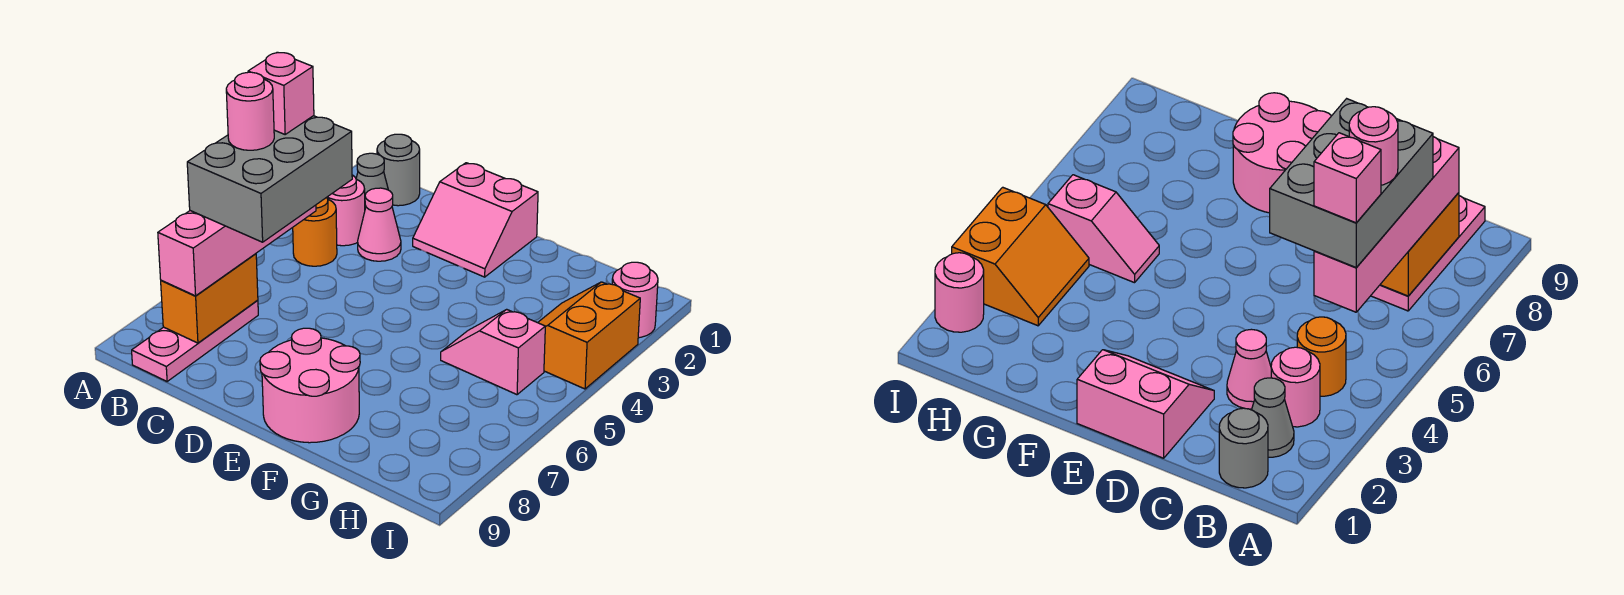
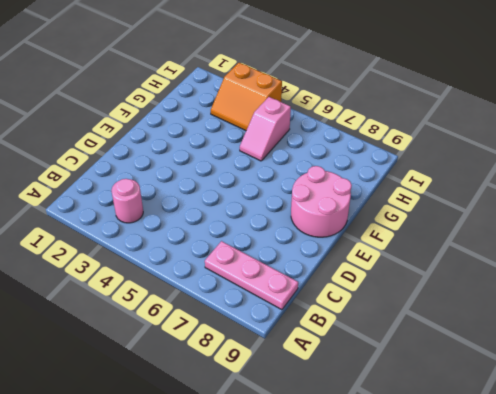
none -> grey 1x1 round brick [377,134,420,206]
none -> grey 1x1 cone [356,153,388,208]
none -> orange 1x1 round brick [293,197,337,266]

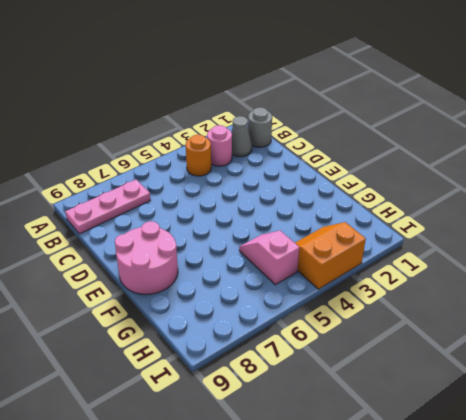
none -> pink 1x1 cone [358,188,401,261]
none -> pink 2x2 slope [413,163,538,277]
none -> pink 1x1 round brick [612,262,658,338]

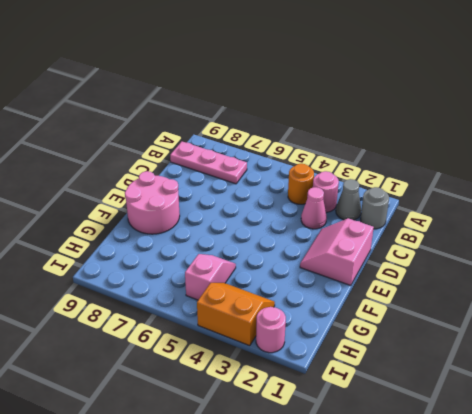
none -> orange 1x2 brick [161,254,258,343]
none -> pink 1x4 brick [158,205,316,296]
none -> grey 2x3 brick [187,116,352,242]

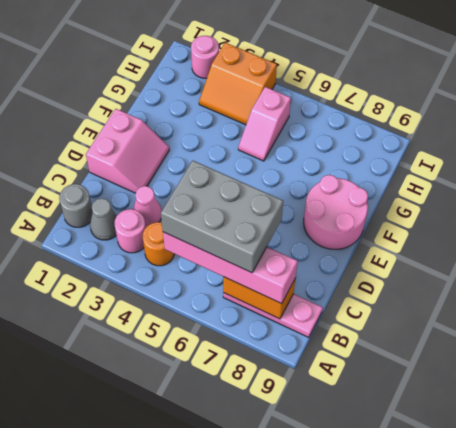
none -> pink 1x1 brick [248,52,314,134]
none -> pink 1x1 round brick [226,72,274,150]

